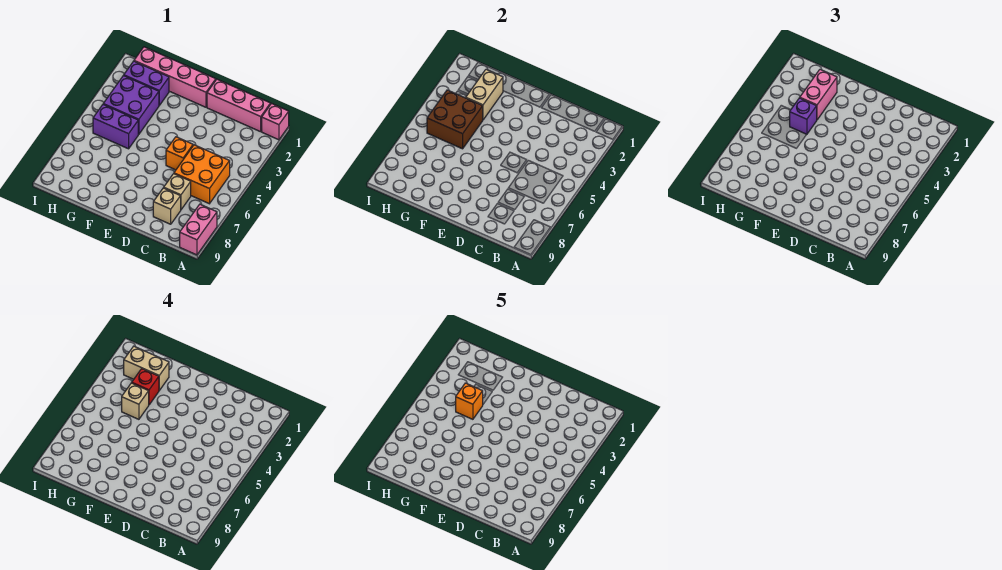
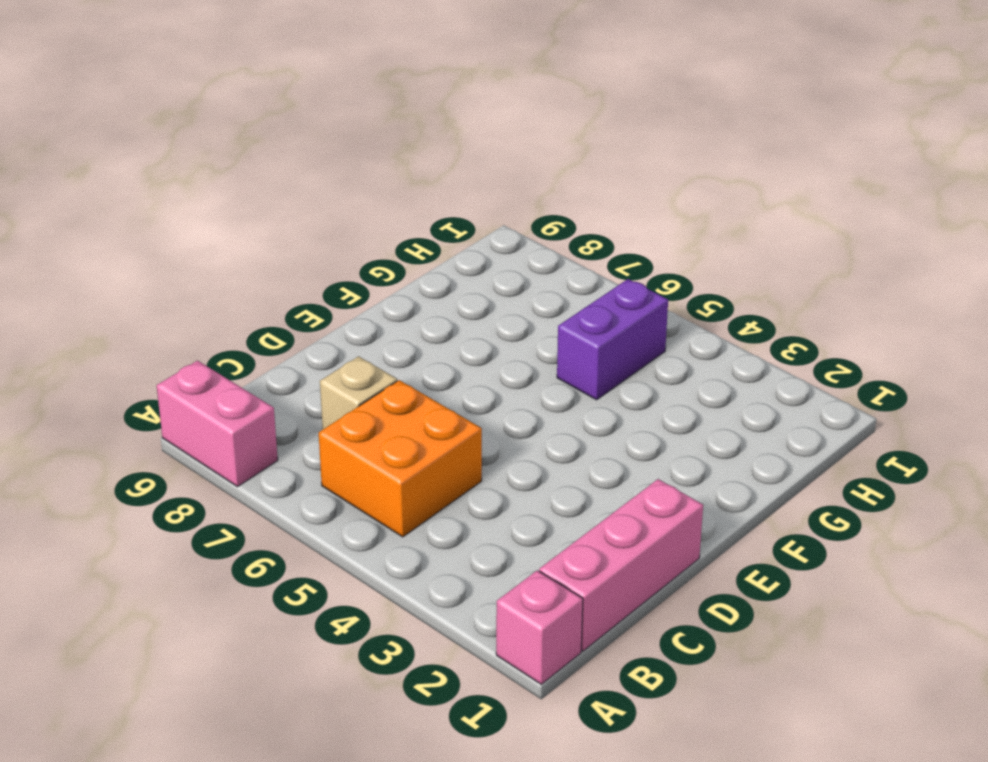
none -> tan 1x1 brick [153,188,181,224]
none -> orange 1x1 brick [166,137,193,170]
none -> pink 1x4 brick [134,47,216,107]

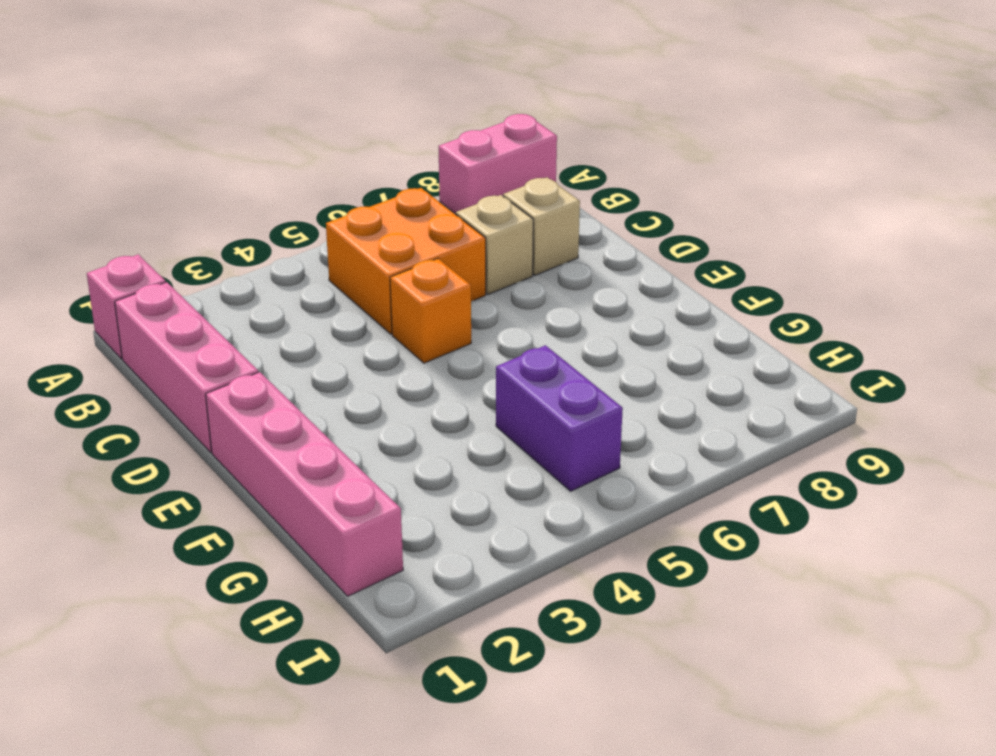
none -> purple 1x2 brick [124,61,169,105]
none -> purple 2x2 brick [103,76,159,134]
none -> tan 1x2 brick [466,69,503,120]

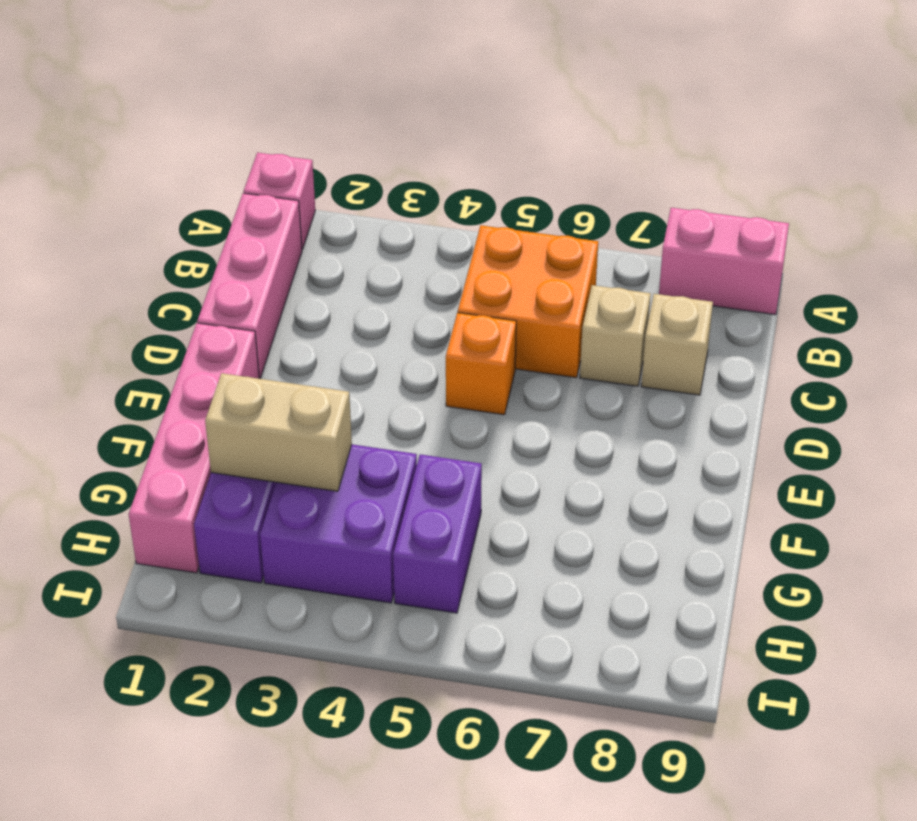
none -> brown 2x2 brick [427,90,483,149]
none -> pink 1x2 brick [800,69,837,120]
none -> purple 1x1 brick [790,98,817,135]

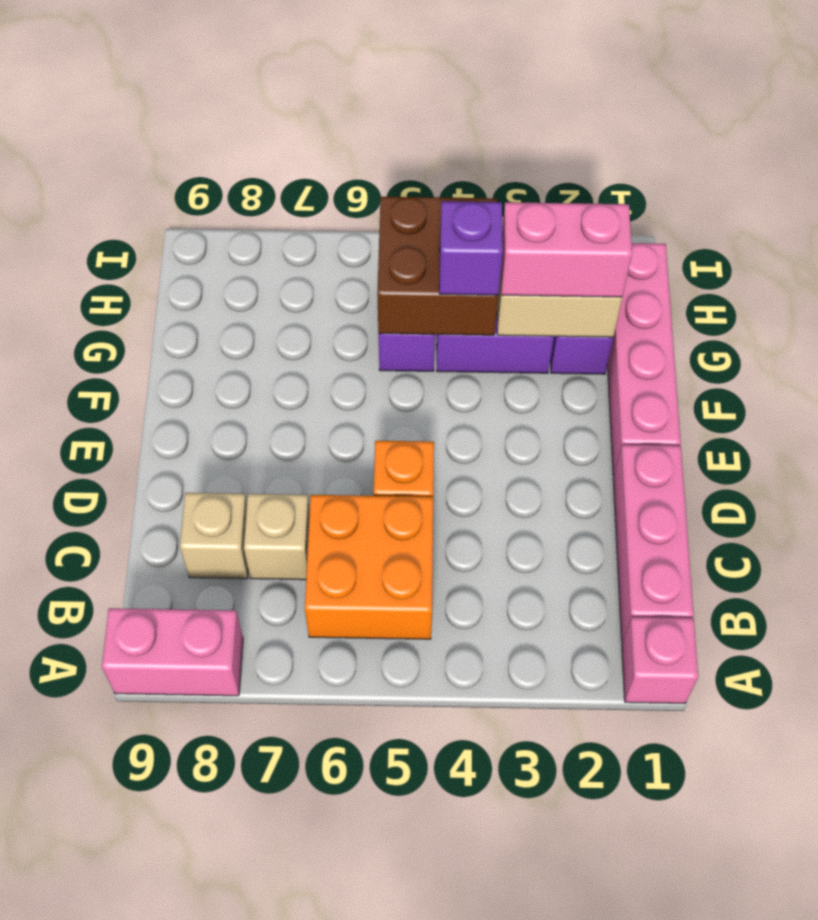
none -> tan 1x2 brick [124,346,169,390]
none -> red 1x1 brick [132,369,159,405]
none -> tan 1x1 brick [122,383,149,419]

